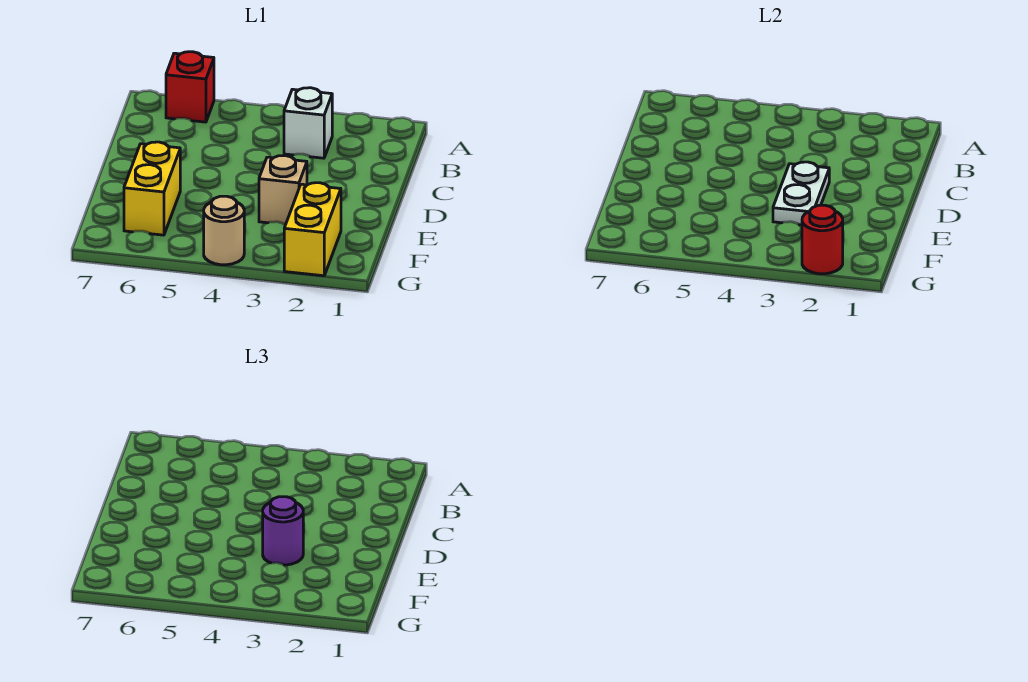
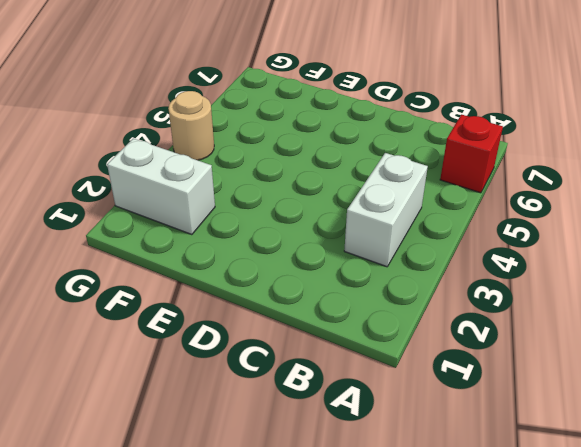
white 1x2 brick [344,153,428,267] -> white 1x1 brick [284,88,332,158]
white 1x2 brick [107,139,215,235] -> yellow 1x2 brick [284,183,341,276]
none -> tan 1x1 brick [259,156,307,225]
none -> yellow 1x2 brick [124,142,180,235]

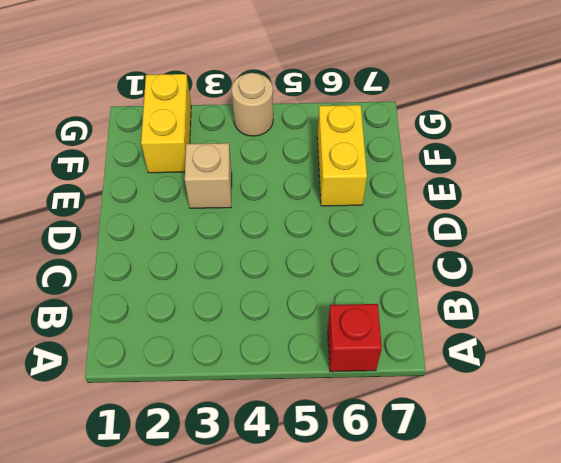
none -> white 1x1 brick [284,88,332,158]
none -> white 1x2 plate [773,162,829,225]

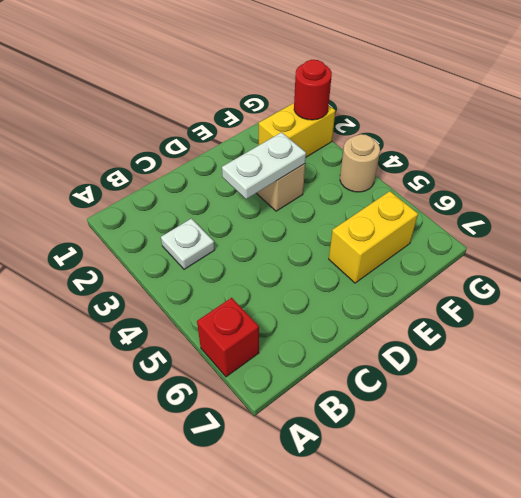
white 1x1 plate [161,219,215,269] -> white 1x1 brick [284,88,332,158]
none -> purple 1x1 round brick [263,497,303,565]

